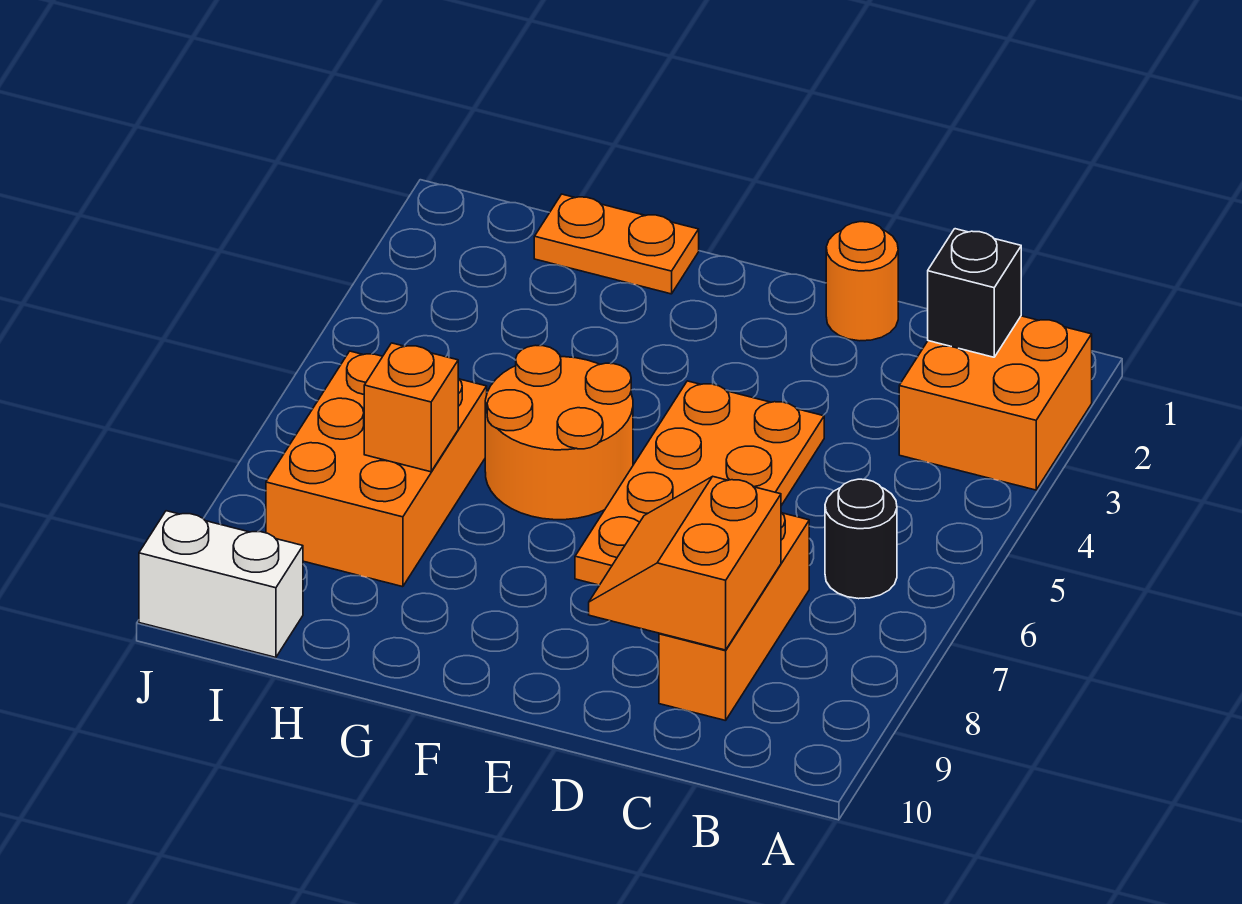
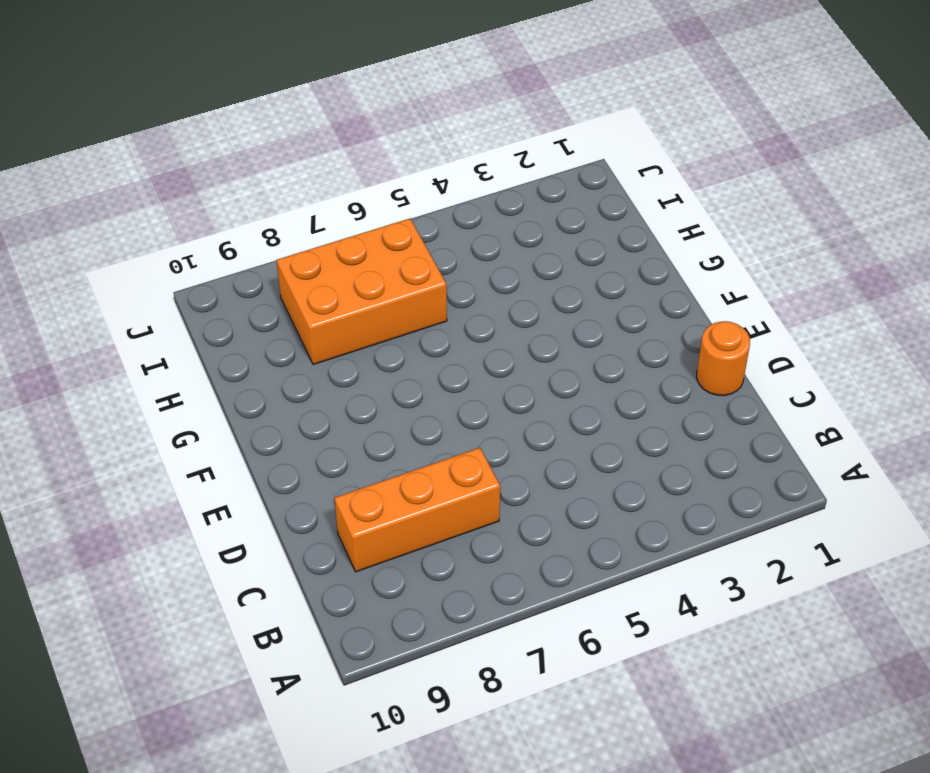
none -> orange 2x2 brick [899,316,1092,490]
none -> black 1x1 round brick [825,479,897,599]
none -> orange 2x4 plate [575,381,824,585]

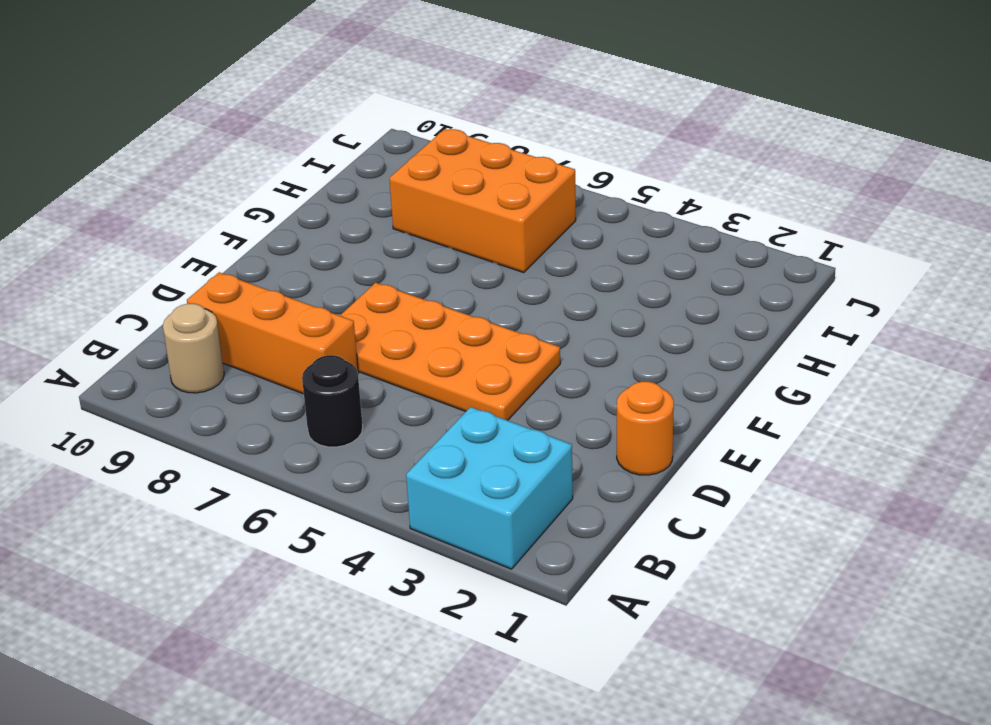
cyan 2x2 brick [406,407,573,569] -> orange 2x2 brick [899,316,1092,490]
tan 1x1 round brick [163,304,224,393] -> none
none -> orange 2x2 round brick [485,345,633,520]
none -> orange 1x2 plate [534,194,699,294]
none -> white 1x2 brick [139,511,303,657]

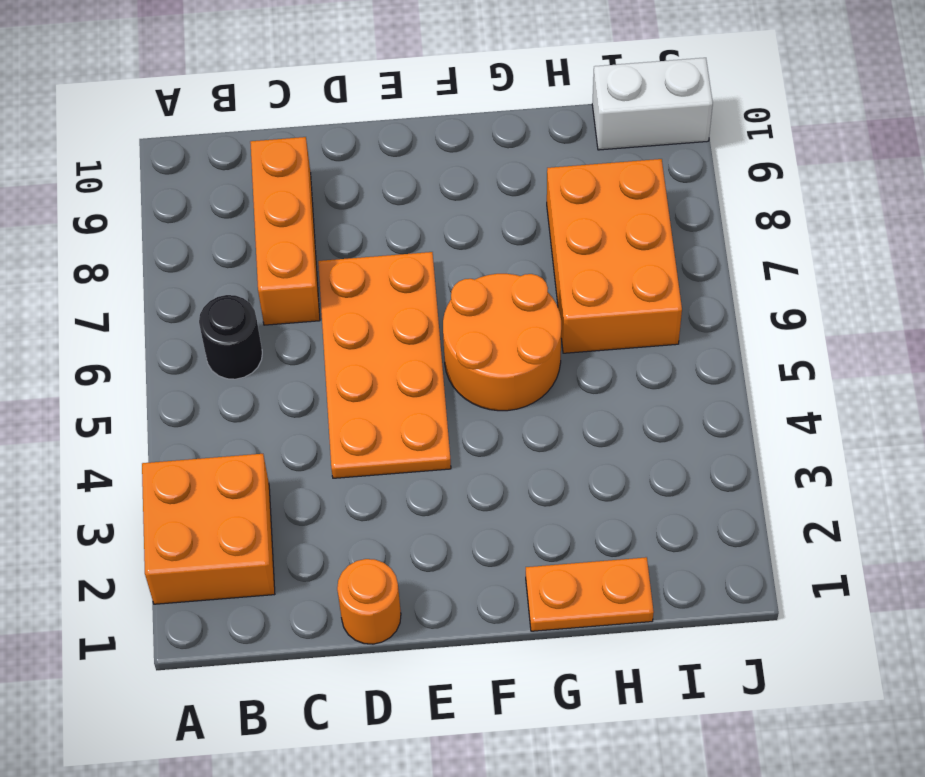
none -> black 1x1 brick [928,229,1021,357]
none -> orange 2x2 slope [589,476,781,650]
none -> orange 1x1 brick [364,343,458,472]

